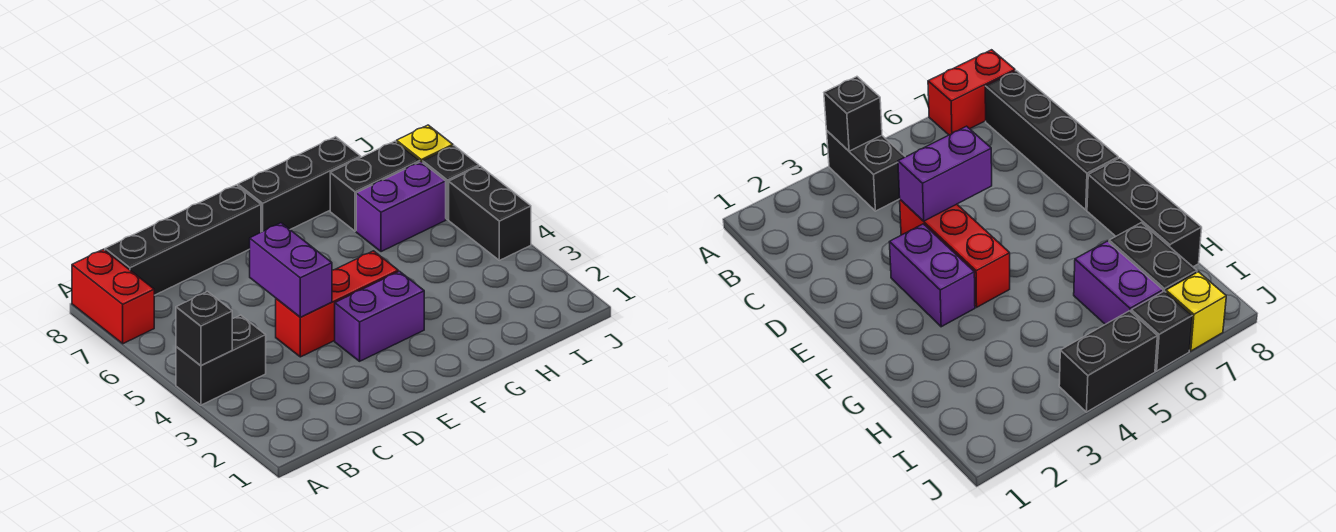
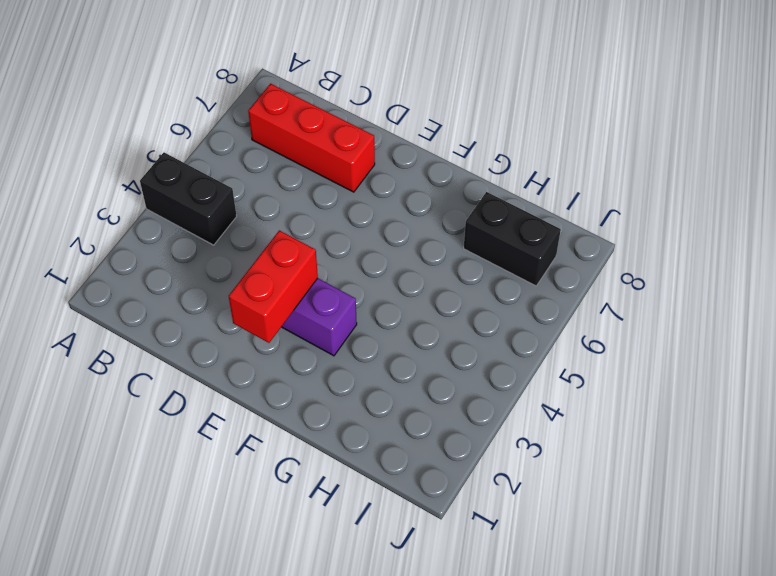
red 1x3 brick [248,84,375,192] -> red 1x3 brick moved to [276,251,398,357]
red 1x2 brick [229,230,318,343] -> red 1x2 brick moved to [72,249,154,344]
none -> black 1x4 brick [105,185,261,295]
none -> black 1x3 brick [238,137,361,232]
none -> purple 1x2 brick [356,162,446,252]

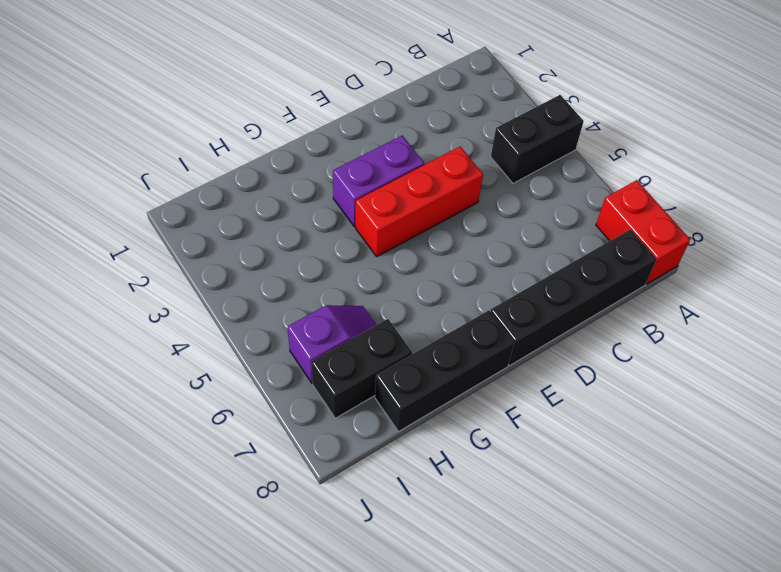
purple 1x2 slope [288,305,376,383] -> purple 1x2 brick [356,162,446,252]
none -> black 1x2 brick [449,166,531,260]
none -> black 1x1 brick [423,146,479,219]
none -> yellow 1x1 brick [397,125,453,163]

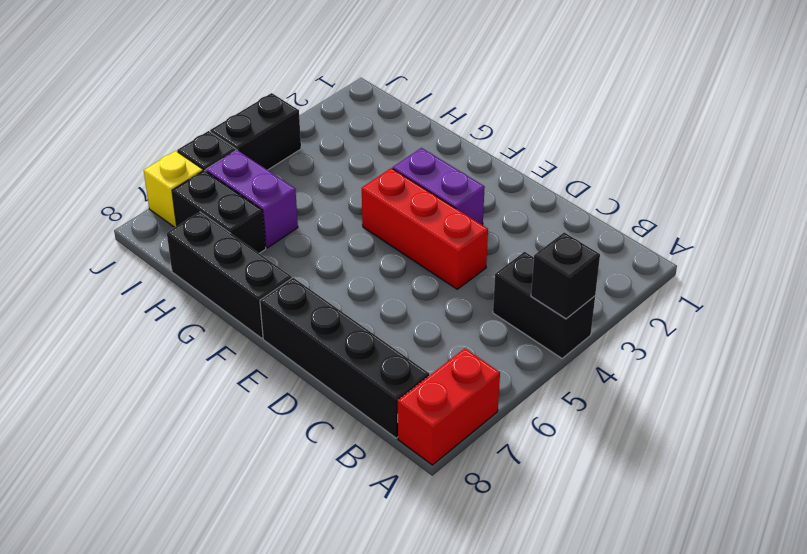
none -> purple 1x2 brick [250,223,332,317]

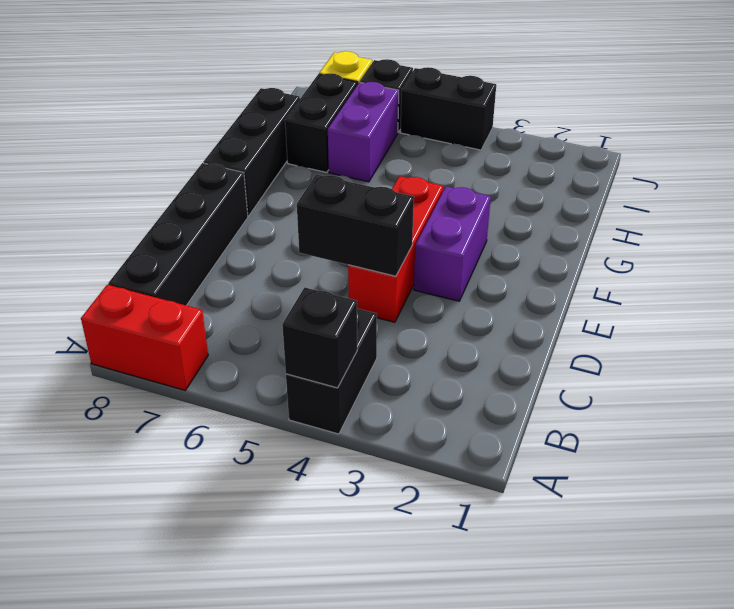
black 1x2 brick [297,174,414,276] -> purple 1x2 brick [250,223,332,317]

